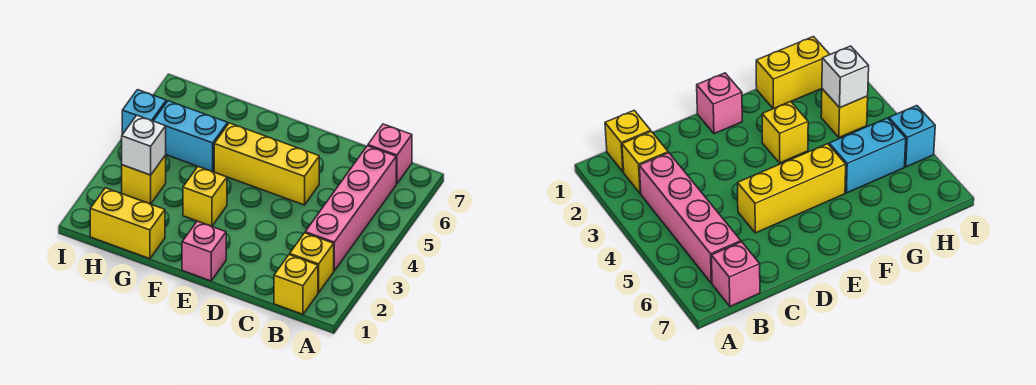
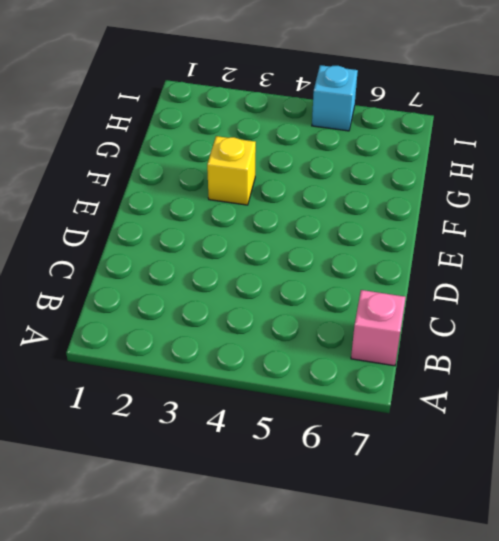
none -> yellow 1x1 brick [274,255,318,314]
none -> yellow 1x1 brick [290,233,334,293]
none -> pink 1x4 brick [305,146,396,271]

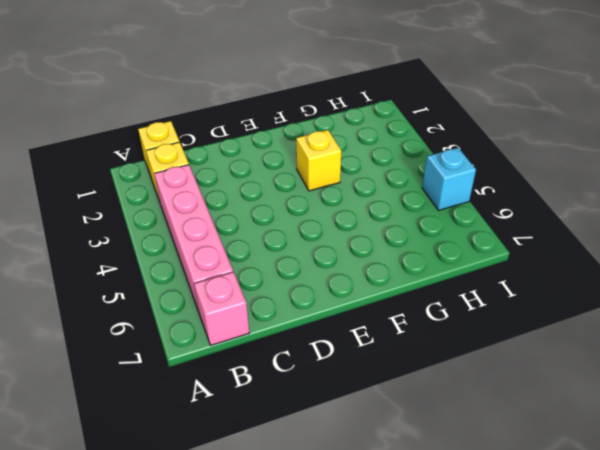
none -> yellow 1x3 brick [214,123,319,205]
none -> pink 1x1 brick [182,221,226,281]
none -> yellow 1x2 brick [90,188,165,259]

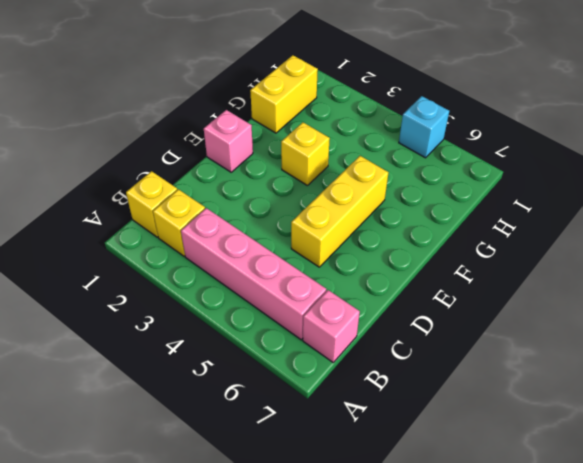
none -> cyan 1x2 brick [154,101,228,172]
none -> yellow 1x1 brick [122,155,166,204]
none -> white 1x1 brick [122,115,166,175]

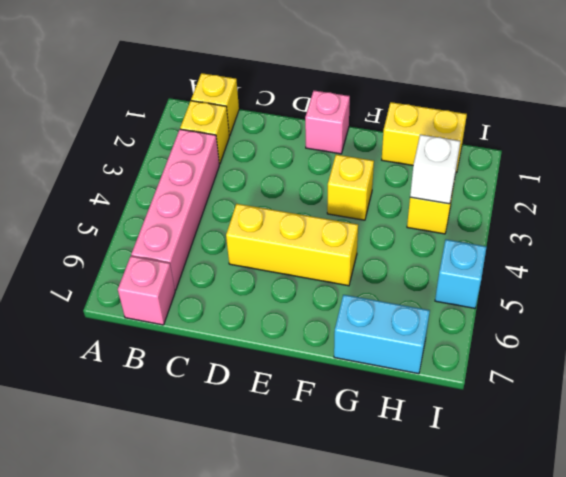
cyan 1x2 brick [334,295,430,374] -> cyan 1x2 brick moved to [154,101,228,172]

